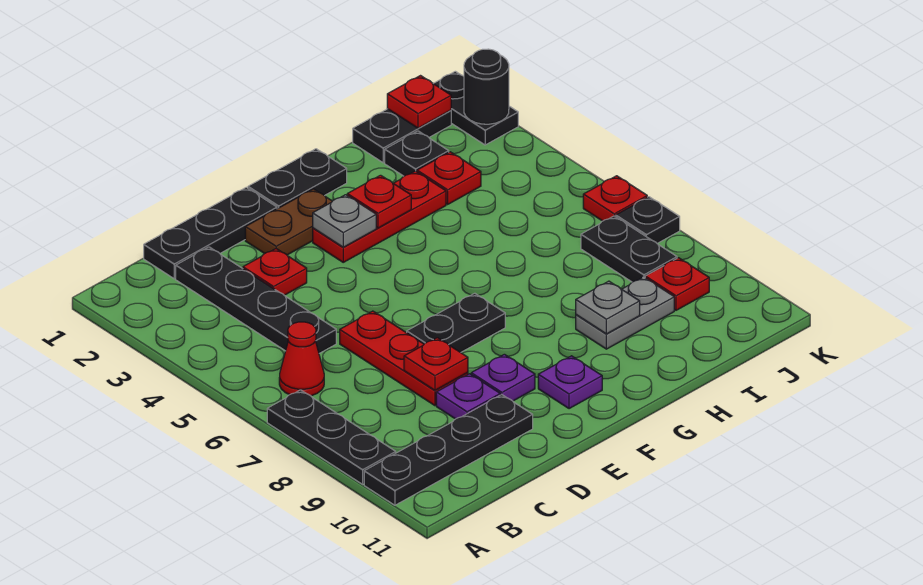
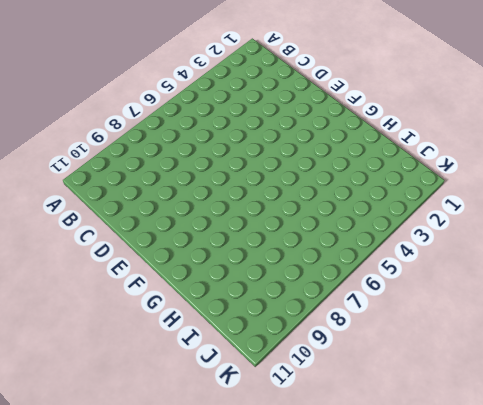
none -> black 1x3 plate [267,390,396,484]
none -> black 1x4 plate [364,395,533,505]
none -> red 1x1 cone [279,322,324,396]

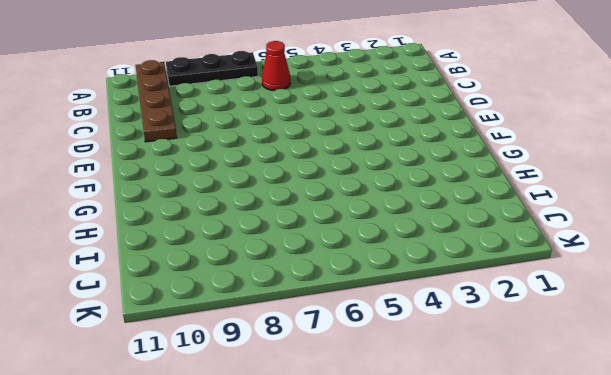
brown 1x4 plate [136,60,177,142] -> black 1x4 plate [364,395,533,505]
none -> black 1x3 plate [144,187,277,279]
none -> black 1x4 plate [176,247,336,353]
none -> red 1x1 plate [243,249,307,295]

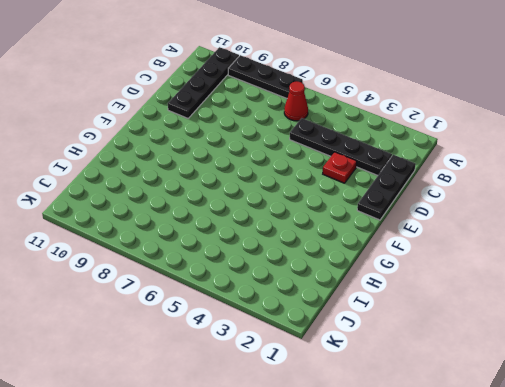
none -> red 1x3 plate [340,311,468,406]
none -> purple 1x1 plate [436,374,500,419]
none -> brown 1x2 plate [245,189,332,255]

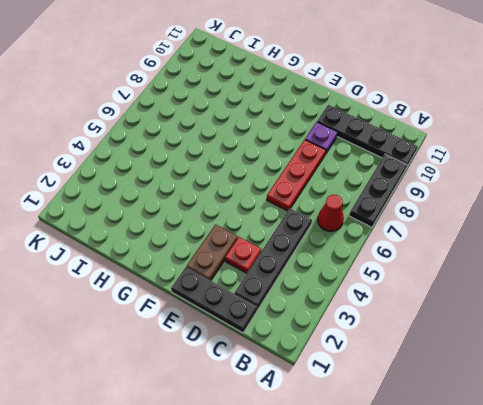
brown 1x2 plate [187,224,238,281] -> brown 1x2 plate turned to [245,189,332,255]
none -> black 1x2 plate [407,293,505,353]
none -> purple 1x1 plate [471,354,535,401]
none -> black 1x2 plate [248,149,347,209]

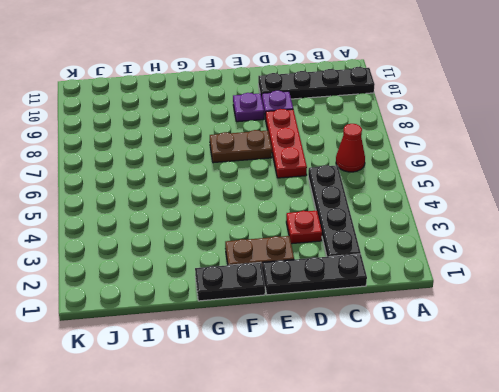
brown 1x2 plate [210,130,272,163] -> black 1x2 plate [407,293,505,353]
none -> black 1x3 plate [267,390,396,484]
none -> red 1x3 plate [313,171,446,262]
none -> purple 1x1 plate [538,356,602,409]

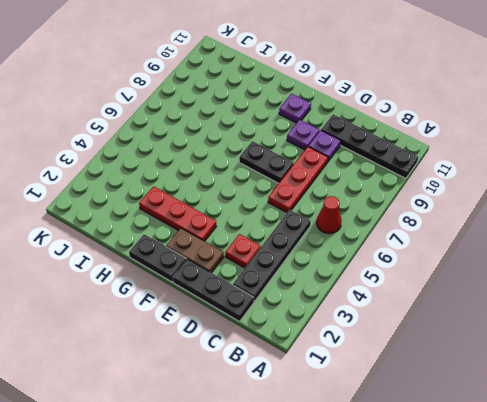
none -> black 1x3 plate [267,390,396,484]
none -> grey 1x2 plate [576,277,674,349]
none -> black 1x2 plate [353,109,451,163]

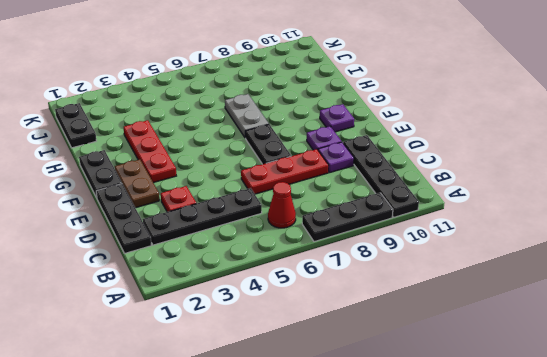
grey 1x2 plate [225,94,269,138] -> grey 1x2 plate moved to [576,277,674,349]
none -> black 1x1 plate [385,131,449,176]
none -> red 1x1 plate [417,152,481,204]
none -> black 1x2 plate [581,216,677,282]

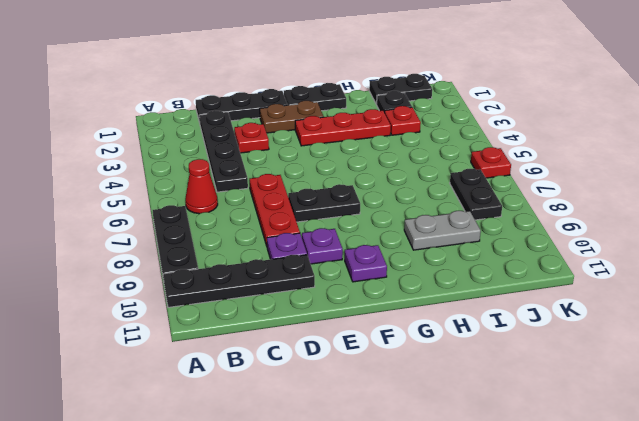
none -> red 1x1 plate [645,258,709,310]
none -> black 1x2 plate [434,71,518,145]
none -> black 1x1 plate [616,197,680,243]

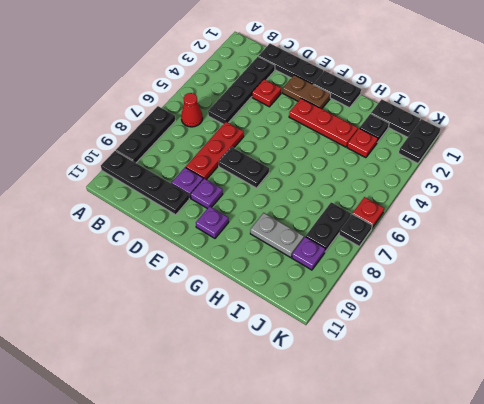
purple 1x1 plate [292,237,325,270] -> red 1x1 plate [645,258,709,310]
none -> red 1x1 plate [404,338,468,390]
none -> grey 1x1 plate [313,195,376,247]
none -> red 1x1 plate [347,175,411,228]

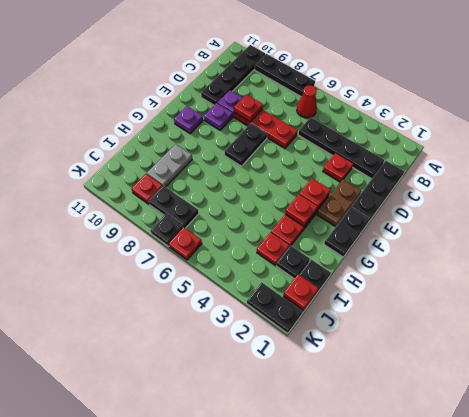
red 1x1 plate [299,178,330,209] -> grey 1x1 plate [313,195,376,247]
none -> grey 1x1 plate [576,281,640,334]
none -> black 1x1 round brick [464,49,509,124]

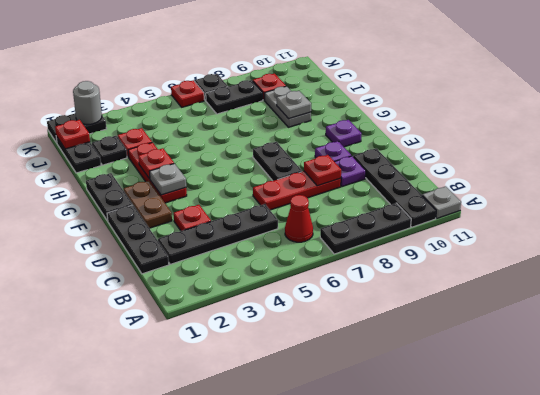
grey 1x1 plate [422,186,461,218] -> none
grey 1x1 round brick [73,81,102,124] -> black 1x1 round brick [464,49,509,124]

